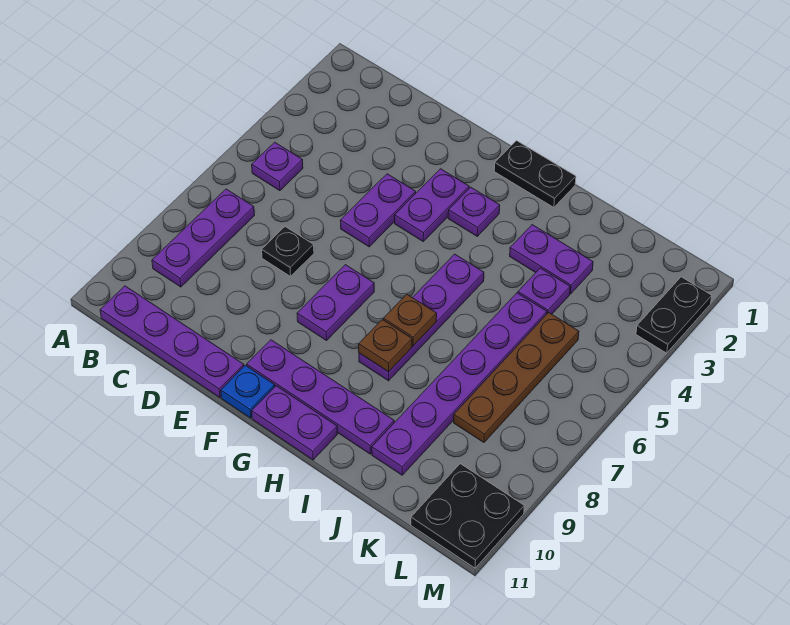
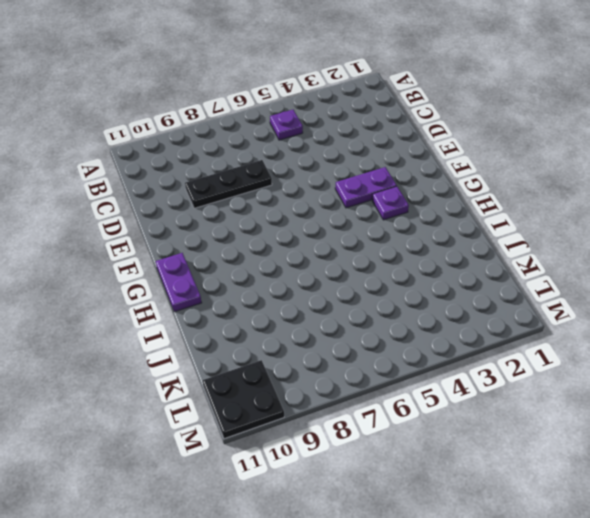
black 1x3 plate [185,160,272,208] -> black 1x1 plate [262,227,314,276]
none -> purple 1x3 plate [152,189,255,287]
none -> purple 1x4 plate [100,286,244,397]
none -> purple 1x2 plate [340,174,416,247]

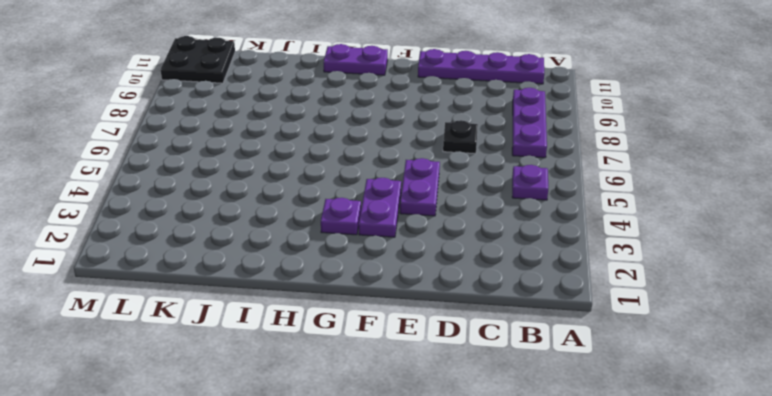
none -> purple 1x2 plate [297,265,374,340]
none -> purple 1x4 plate [247,340,394,454]
none -> blue 1x1 plate [221,365,275,418]

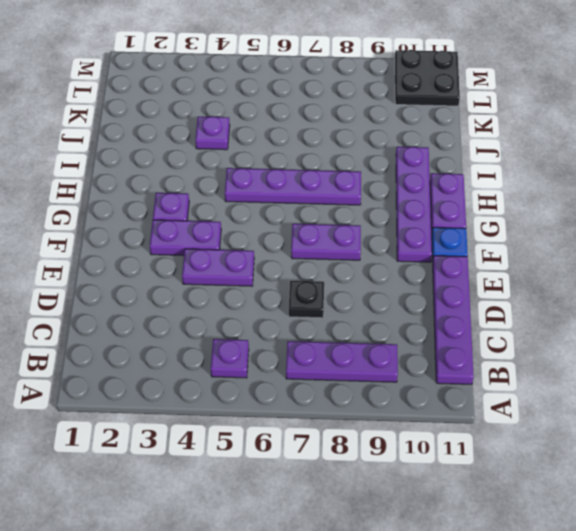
none -> black 1x2 plate [494,141,576,207]
none -> purple 1x2 plate [510,225,593,294]
none -> purple 1x6 plate [372,293,547,475]

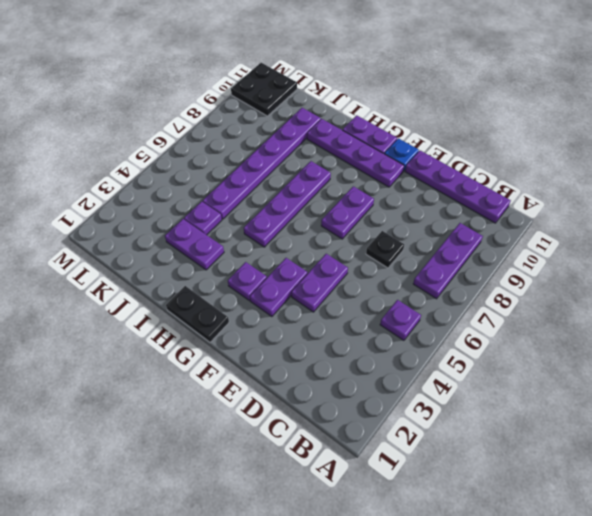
none -> brown 1x4 plate [454,313,579,442]
none -> black 1x2 plate [636,277,712,353]
none -> brown 1x1 plate [383,294,437,346]

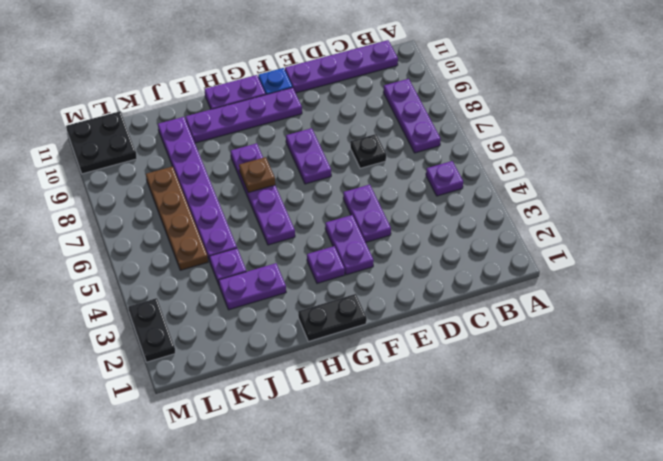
none -> brown 1x1 plate [359,320,412,372]

